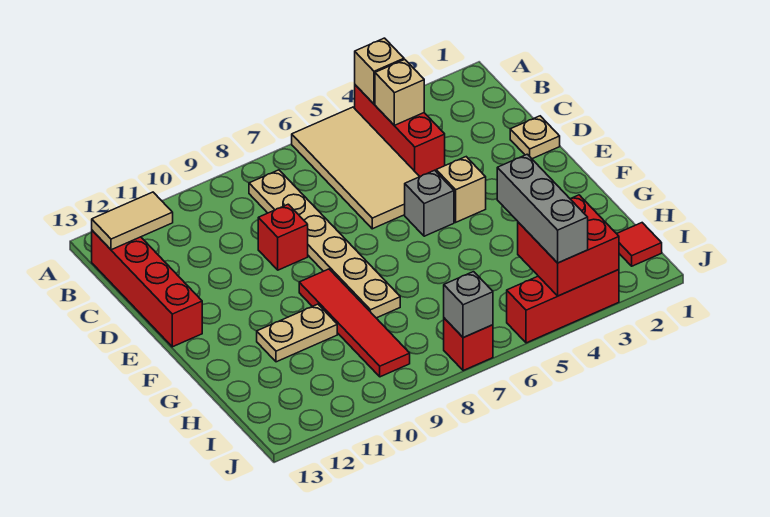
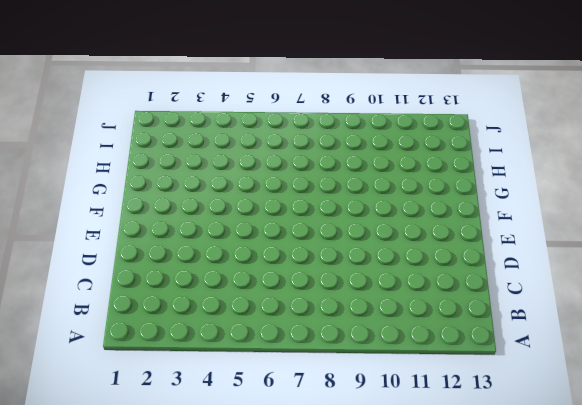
none -> red 1x3 brick [355,85,445,177]
none -> tan 2x4 tile [292,107,420,229]
none -> tan 1x6 plate [249,170,400,318]

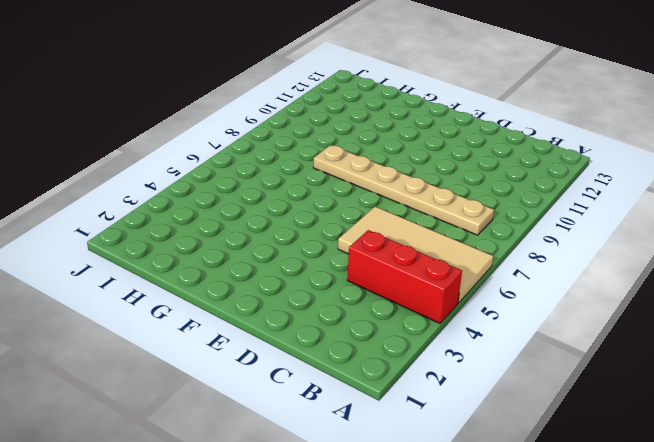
none -> red 1x4 brick [92,230,202,347]
none -> tan 1x1 plate [510,116,560,159]
none -> red 1x1 brick [258,204,308,270]

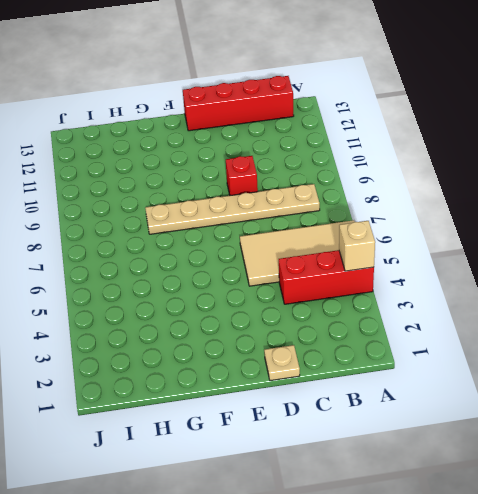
none -> tan 1x1 brick [436,157,486,222]
none -> grey 1x1 brick [405,170,454,236]
none -> red 1x4 tile [299,269,410,377]

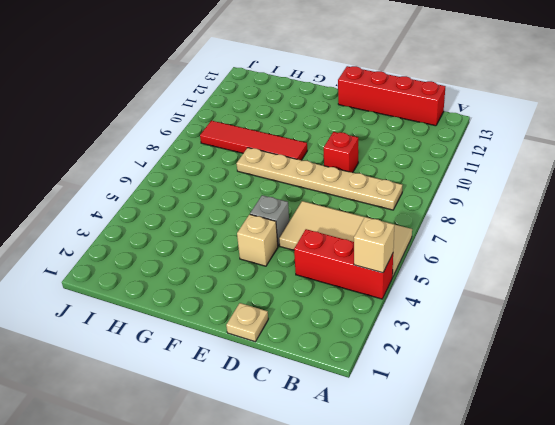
none -> tan 1x2 plate [257,304,337,362]
none -> red 1x1 tile [617,223,662,266]
none -> red 1x3 brick [507,270,619,343]

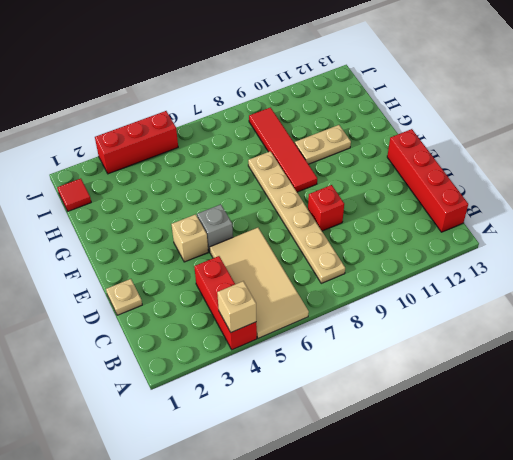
none -> red 1x1 brick [444,318,493,371]
none -> tan 1x1 brick [375,60,424,125]
none -> tan 1x2 tile [92,192,173,250]

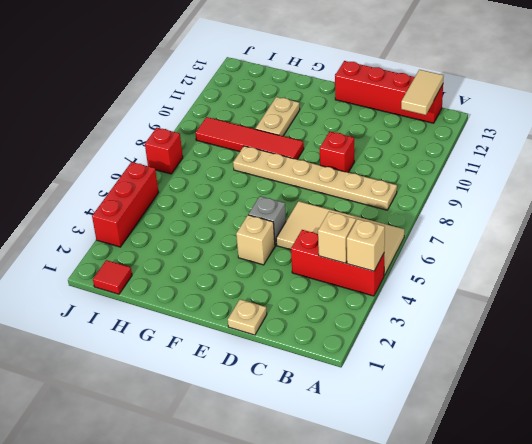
none -> red 2x2 brick [518,195,619,296]
none -> grey 1x1 brick [444,272,493,338]
none -> grey 1x3 brick [497,154,588,263]

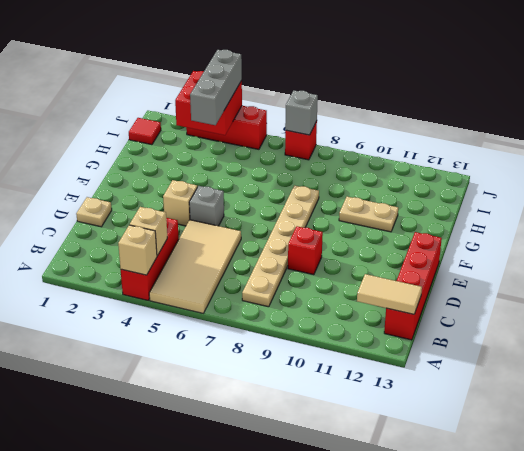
none -> red 1x4 tile [299,269,410,377]

